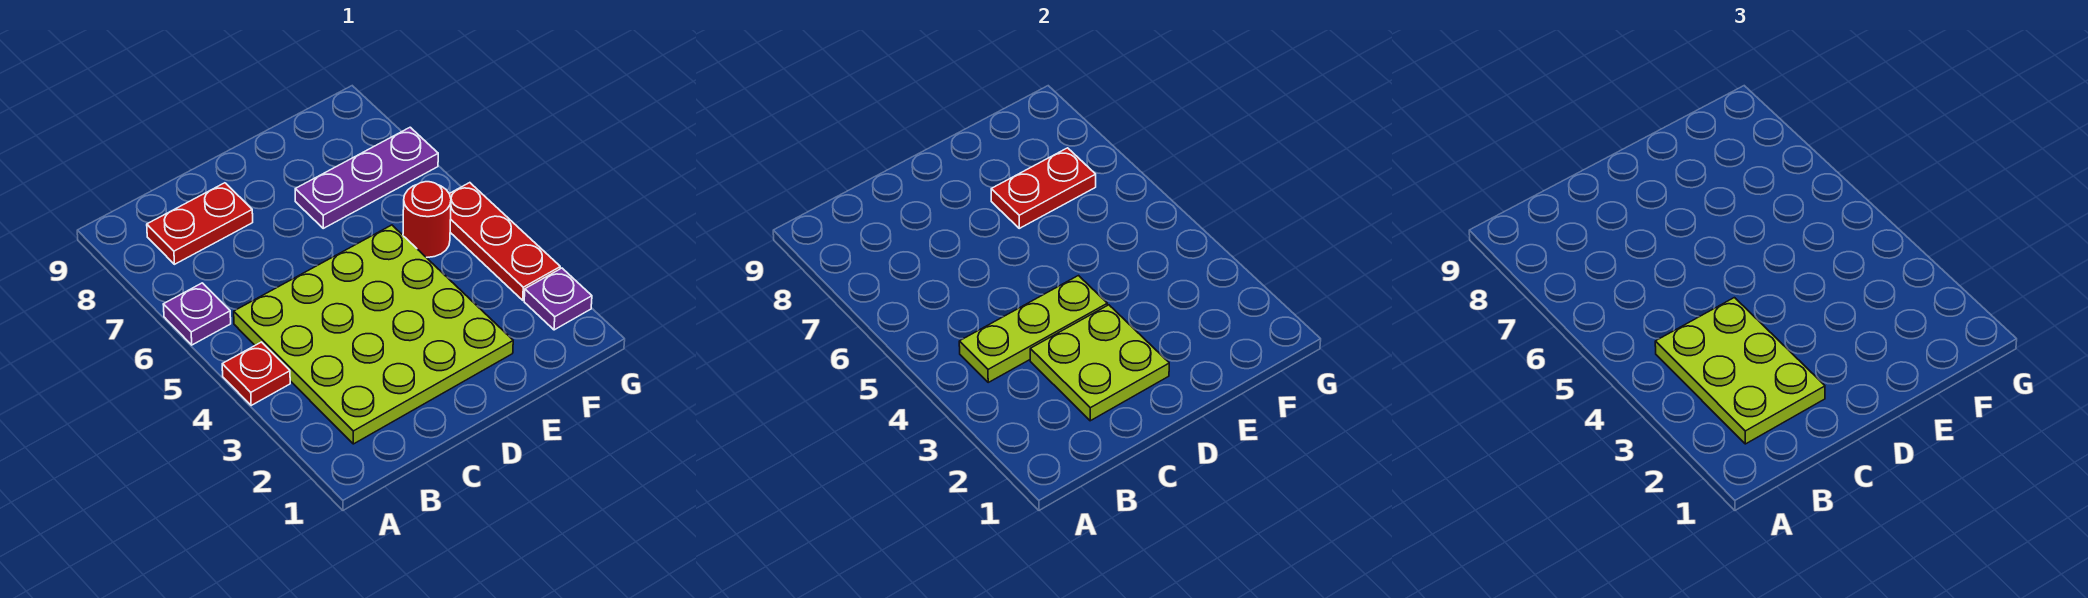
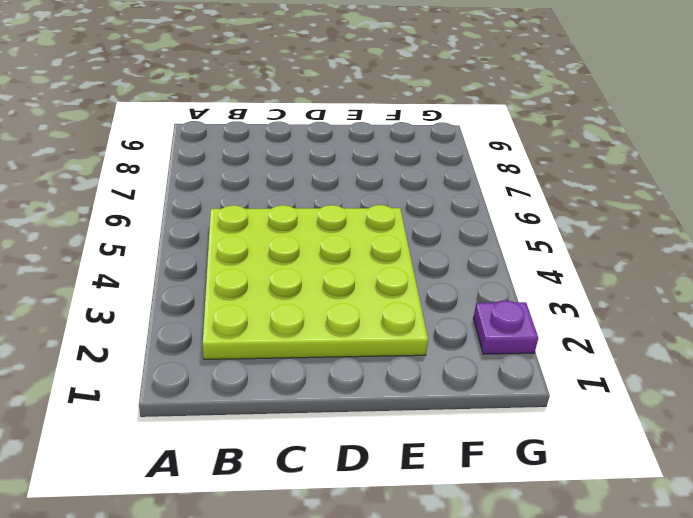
none -> red 1x1 plate [222,342,290,406]
none -> purple 1x1 plate [163,283,231,345]
none -> red 1x2 plate [147,183,253,264]

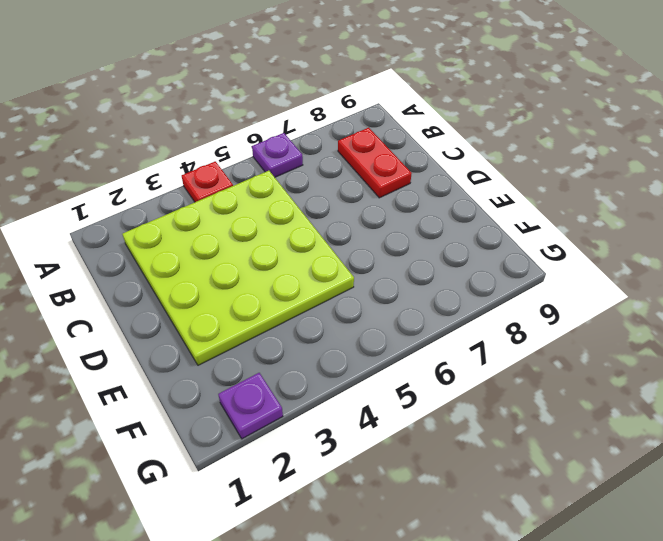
none -> purple 1x3 plate [295,127,438,228]
none -> red 1x1 round brick [403,182,451,257]
none -> red 1x3 plate [449,183,560,300]

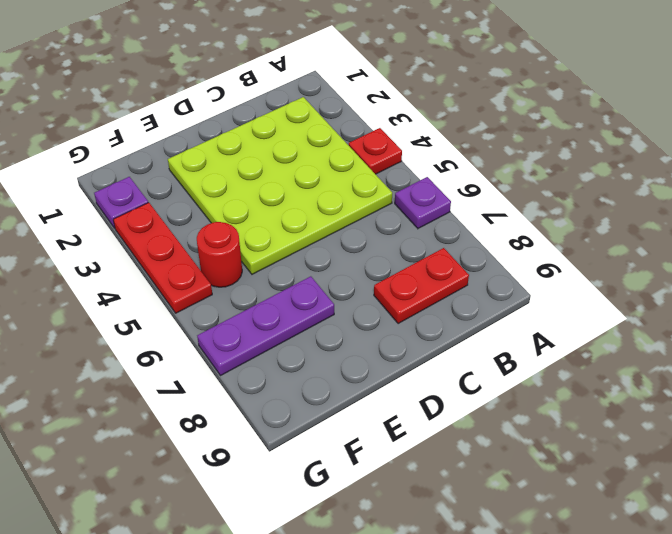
none -> lime 1x3 plate [959,276,1107,382]
none -> lime 2x2 plate [1030,305,1169,421]
none -> red 1x2 plate [991,148,1096,228]

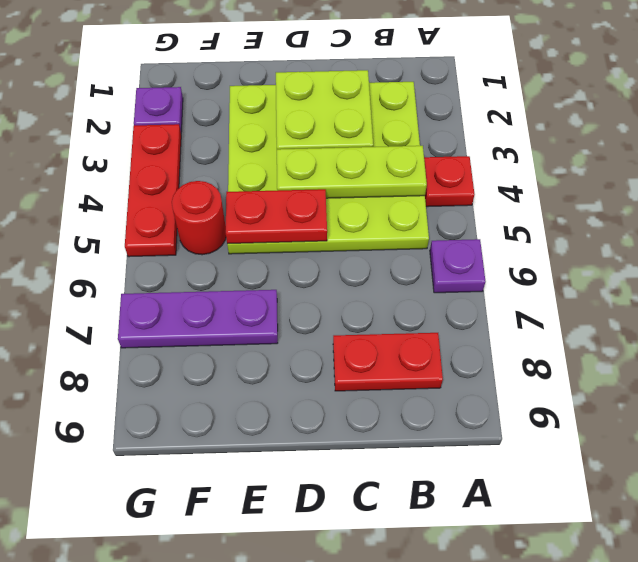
red 1x2 plate [226,189,327,244] -> red 1x2 plate moved to [991,148,1096,228]
none -> lime 2x3 plate [1655,298,1825,444]

